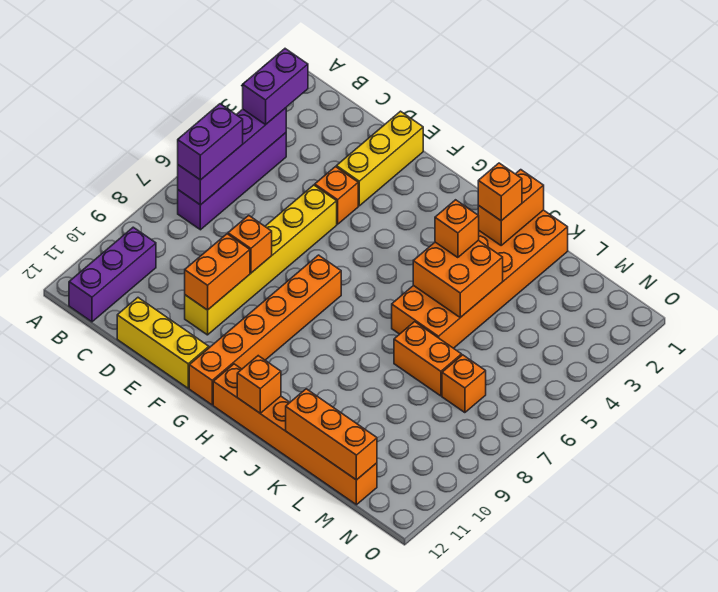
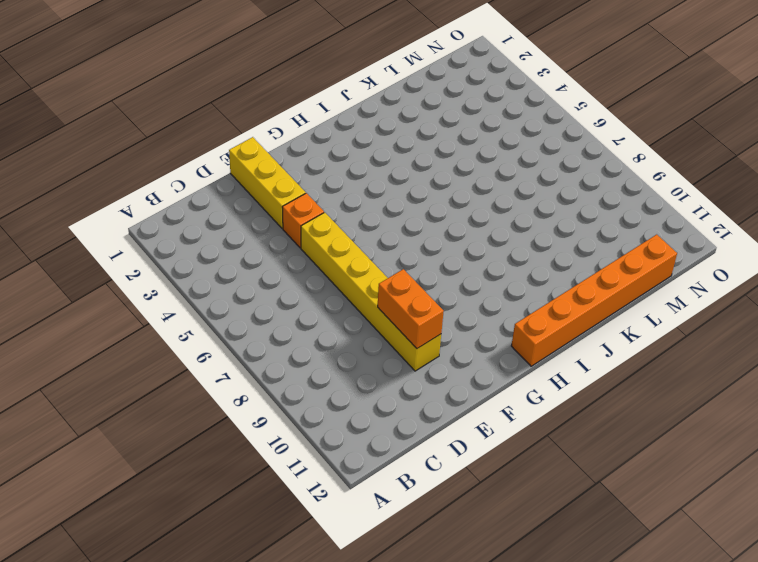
none -> purple 1x4 brick [178,133,286,230]
none -> purple 1x3 brick [69,227,156,322]
none -> yellow 1x3 brick [117,298,209,388]

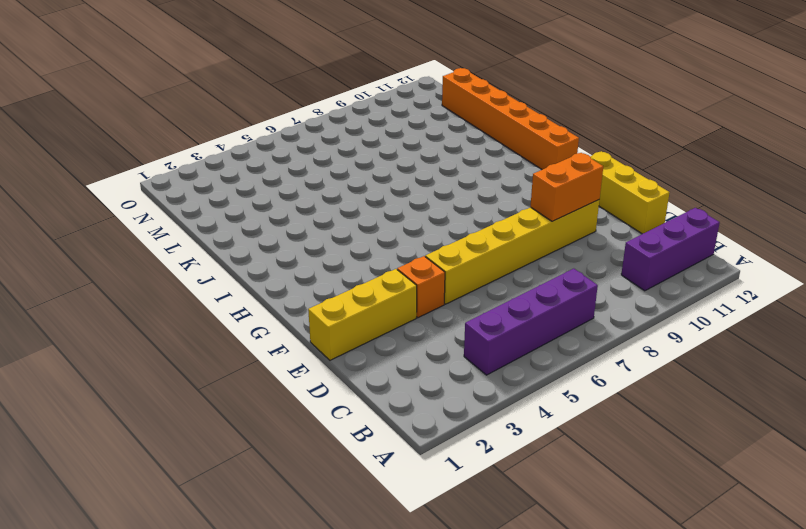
none -> orange 1x6 brick [189,255,341,405]
none -> orange 2x6 brick [392,210,568,348]
none -> orange 1x2 brick [394,322,462,396]

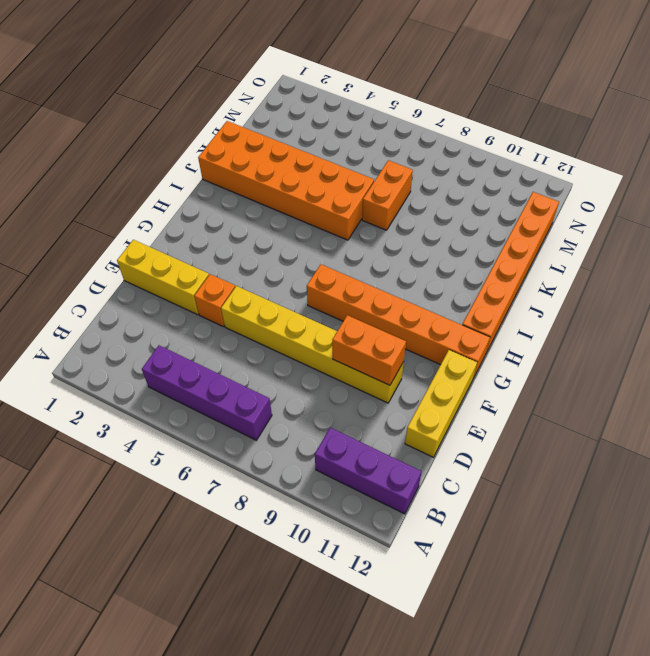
none -> orange 1x1 brick [442,355,486,413]
none -> purple 1x4 brick [178,108,286,205]
none -> orange 1x1 brick [228,215,272,273]

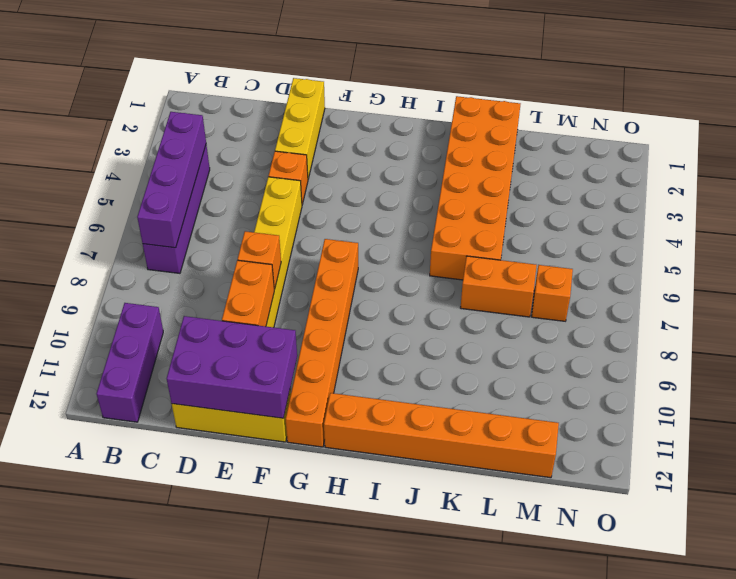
purple 2x3 brick [167,316,297,418] -> none
none -> orange 1x1 brick [237,356,281,413]
none -> orange 1x2 brick [478,170,544,245]
none -> orange 2x2 brick [413,240,503,318]

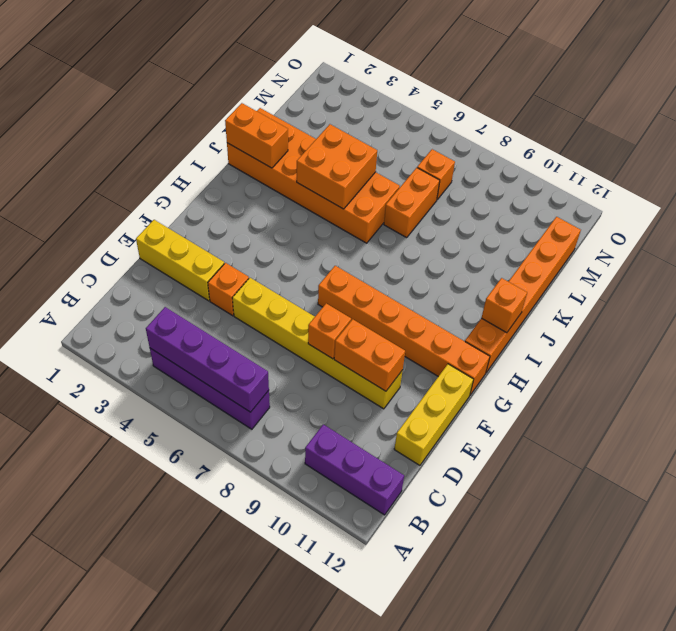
none -> orange 1x3 brick [286,389,377,480]
none -> purple 1x2 brick [243,49,308,125]
none -> purple 1x2 brick [178,104,243,180]

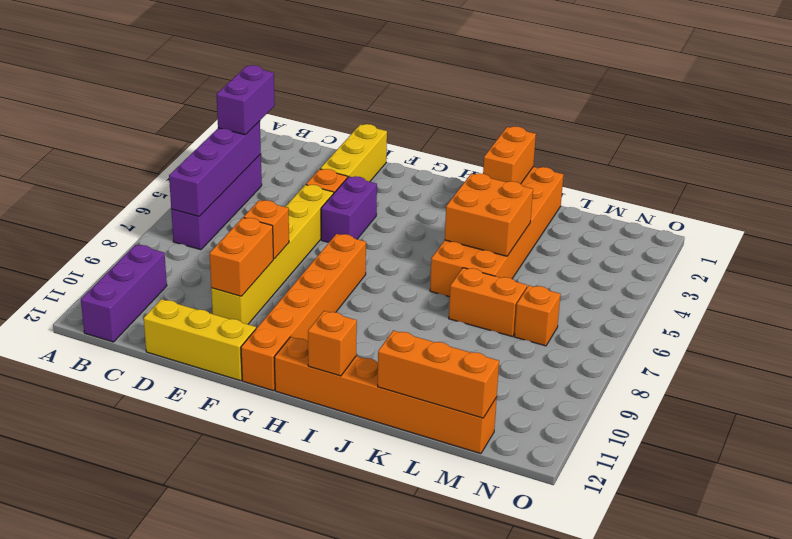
purple 1x2 brick [321,176,377,242] -> purple 1x2 brick moved to [178,104,243,180]
none -> orange 1x1 brick [478,163,522,221]
none -> orange 1x1 brick [435,200,479,258]

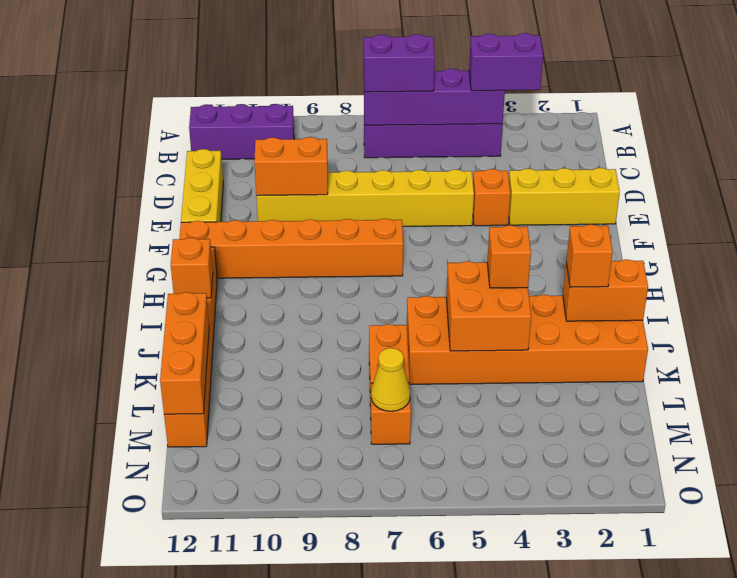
yellow 1x1 cone [371,348,410,411] -> none
none -> orange 1x1 brick [228,215,272,273]

